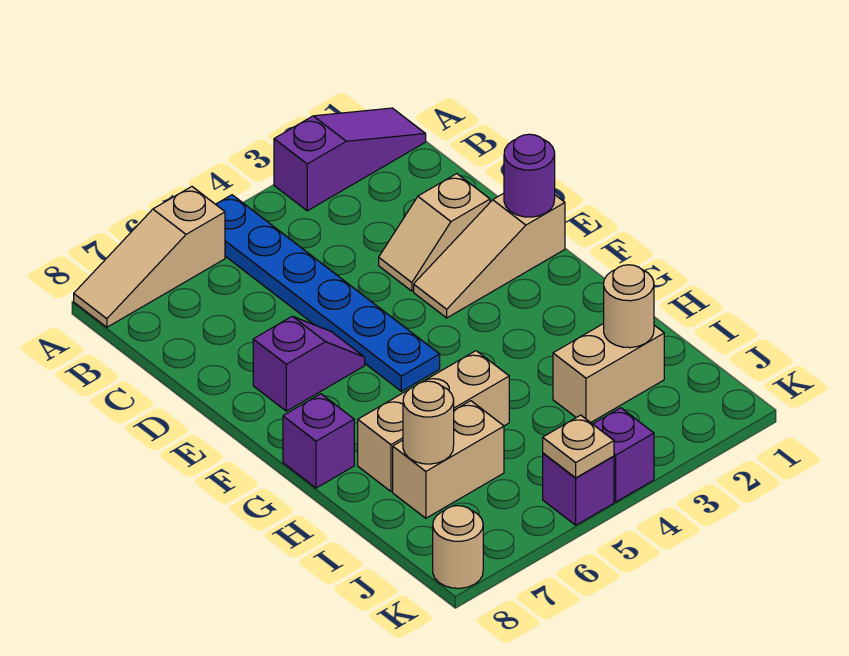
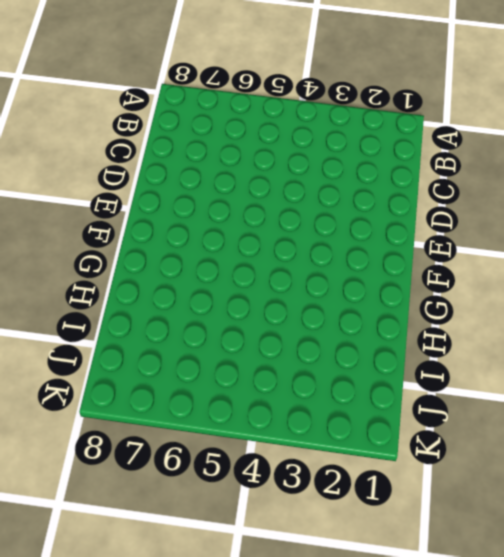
none -> purple 1x3 slope [274,108,426,211]
none -> blue 1x6 plate [216,195,440,391]
none -> tan 1x3 slope [74,187,225,327]

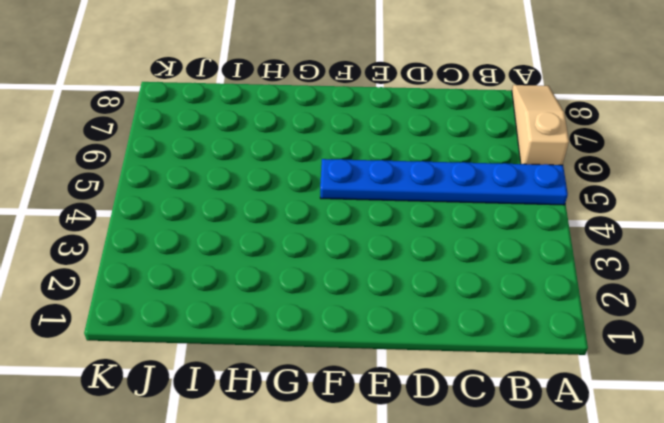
none -> purple 1x3 slope [274,108,426,211]
none -> tan 1x2 slope [379,174,490,291]
none -> tan 1x3 slope [414,193,565,318]

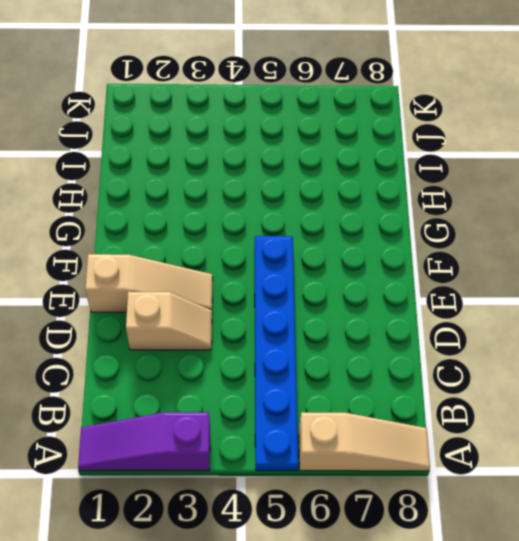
none -> purple 1x2 slope [253,316,365,411]
none -> purple 1x1 brick [283,394,354,488]
none -> tan 1x3 brick [358,351,509,491]

